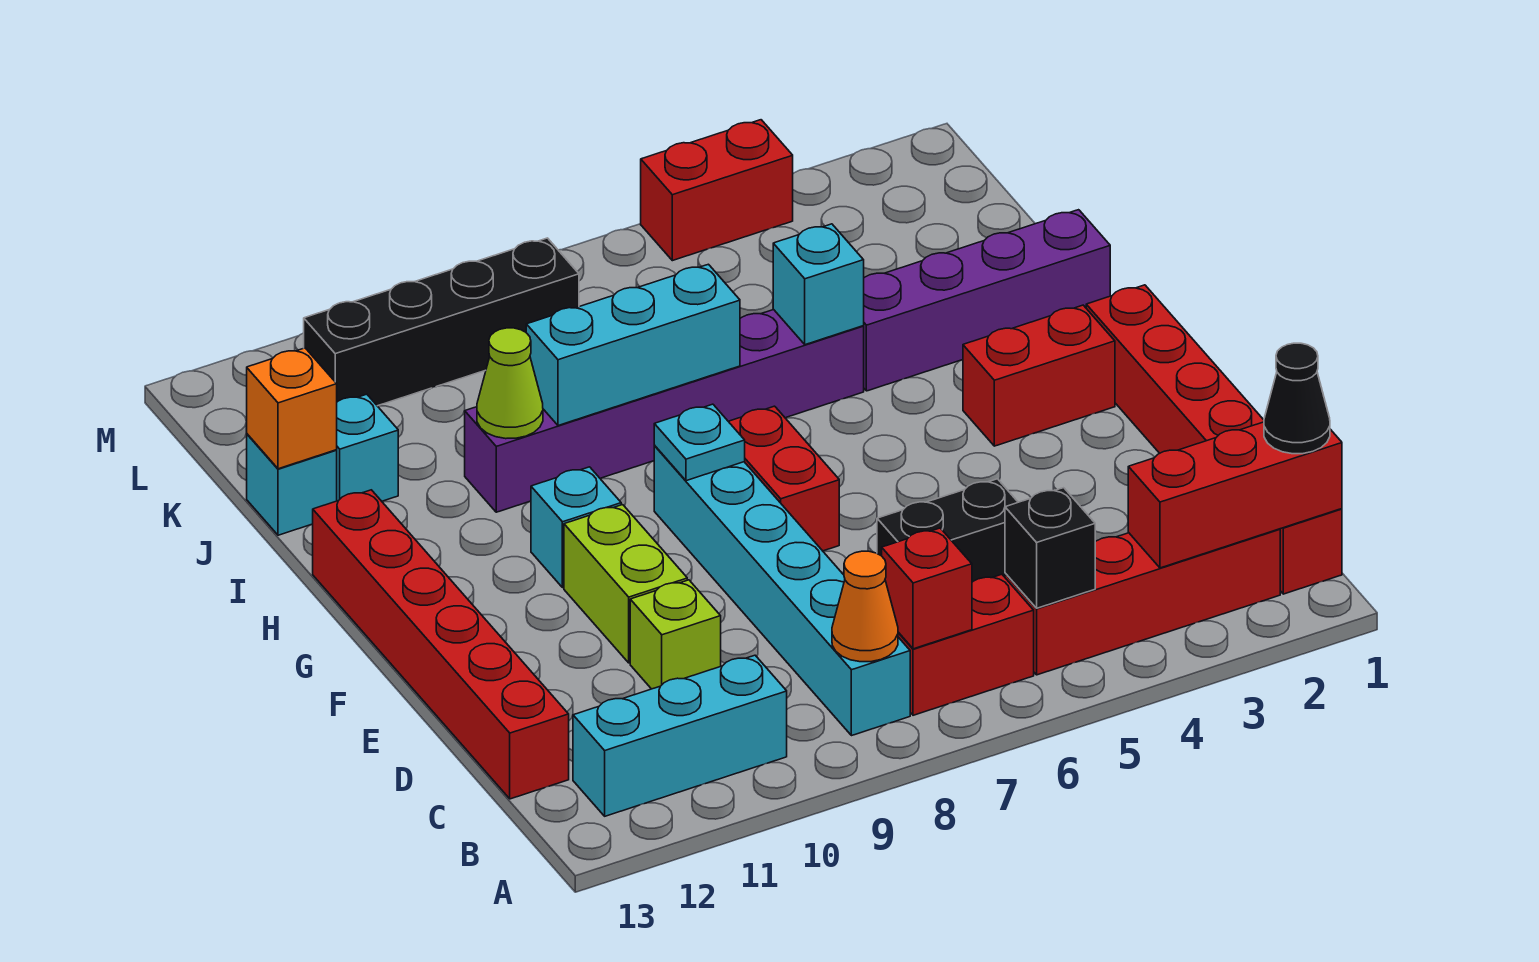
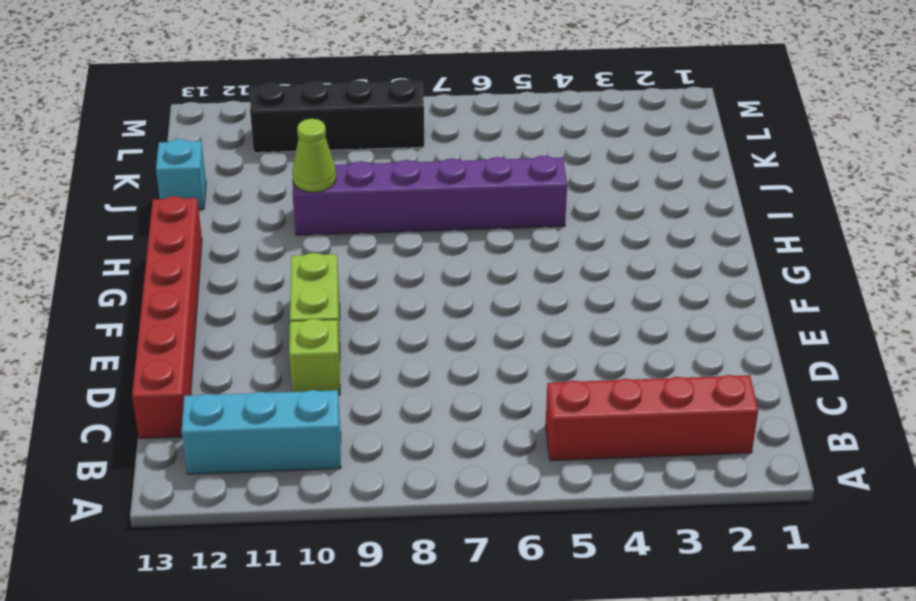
none -> red 1x6 brick [1086,285,1342,594]
none -> red 1x2 brick [898,574,1034,715]
none -> cyan 1x6 brick [654,446,910,736]

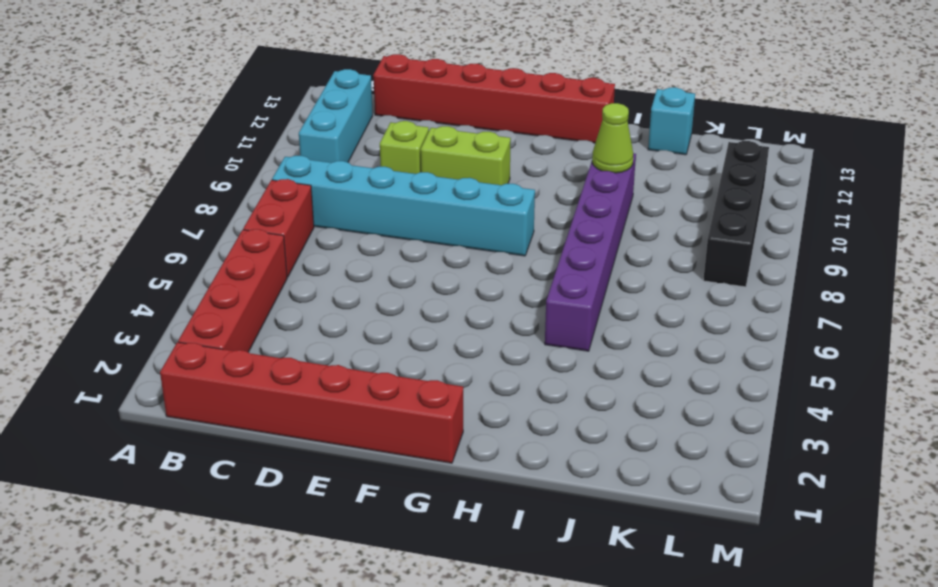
none -> black 1x2 brick [877,479,1018,582]
none -> red 1x2 brick [728,406,839,551]
none -> red 1x2 brick [963,305,1115,446]

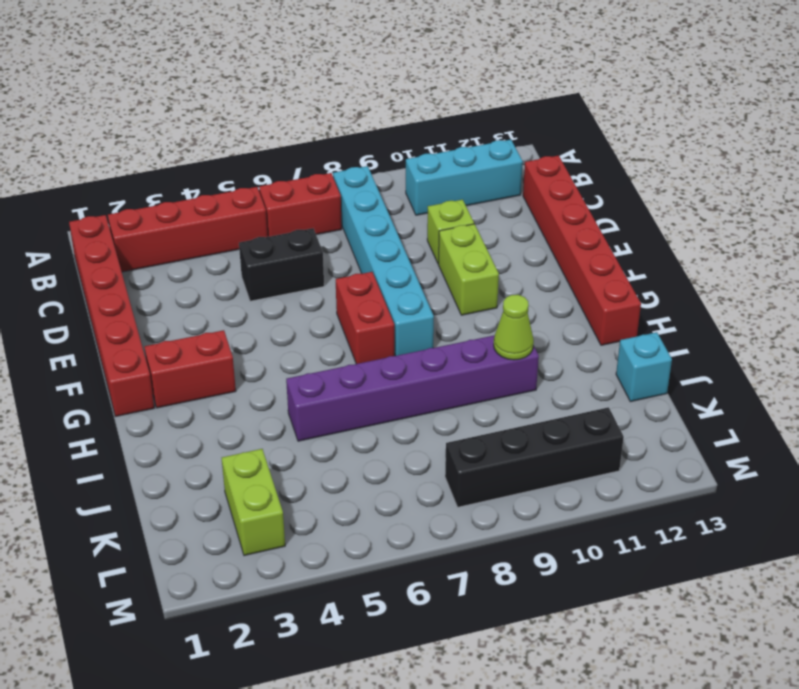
lime 1x2 brick [222,449,285,556] -> none
none -> cyan 1x1 brick [531,467,621,588]
none -> purple 1x4 brick [863,210,1110,391]
none -> cyan 1x1 brick [337,394,398,501]

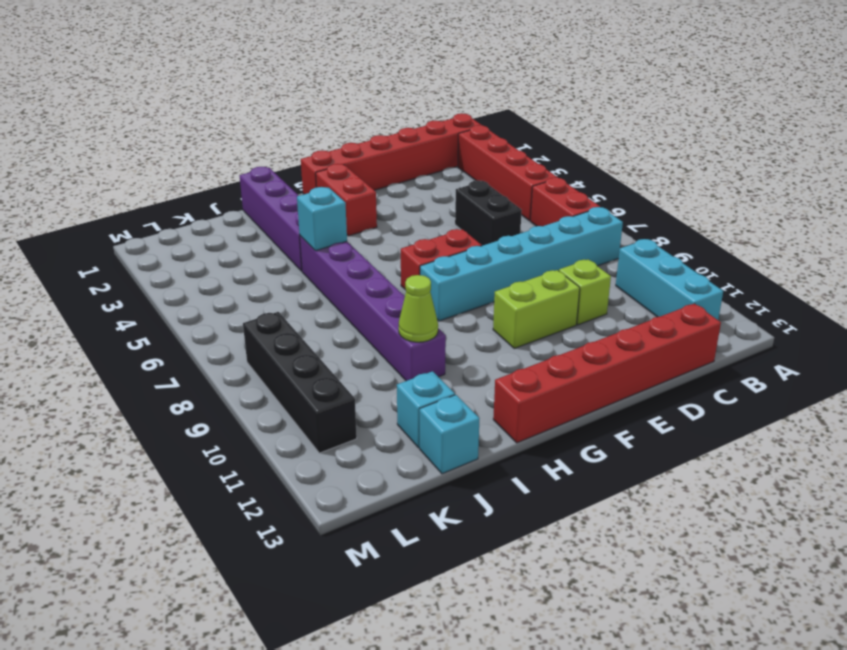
none -> cyan 1x1 brick [531,467,621,588]
none -> red 1x2 brick [641,120,793,261]
none -> red 1x3 brick [1128,422,1342,568]

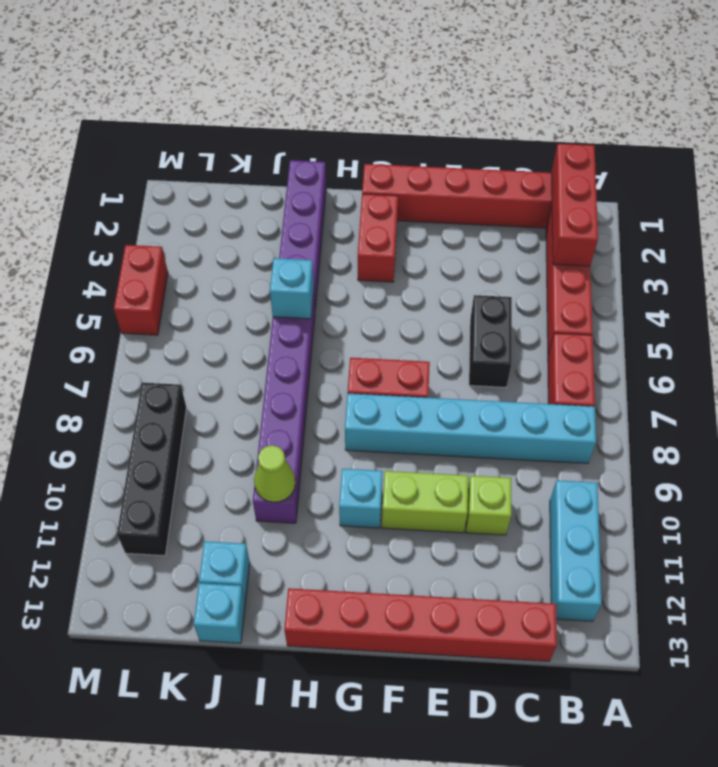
none -> black 1x1 brick [1005,488,1095,608]
none -> red 1x1 brick [882,528,972,649]
none -> orange 1x1 cone [832,551,898,662]

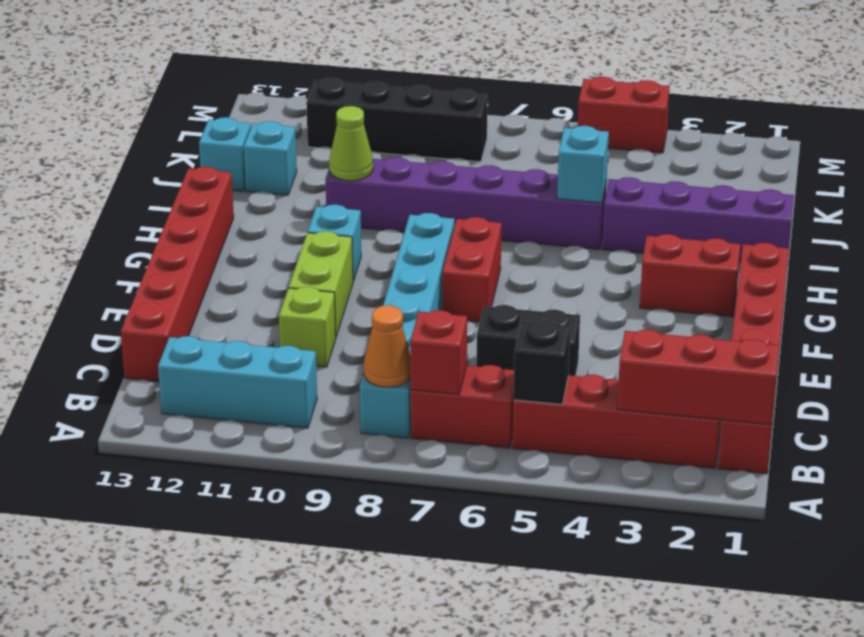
none -> cyan 1x1 plate [654,404,745,481]
none -> cyan 1x3 brick [526,264,740,426]
none -> orange 1x1 brick [247,348,337,469]

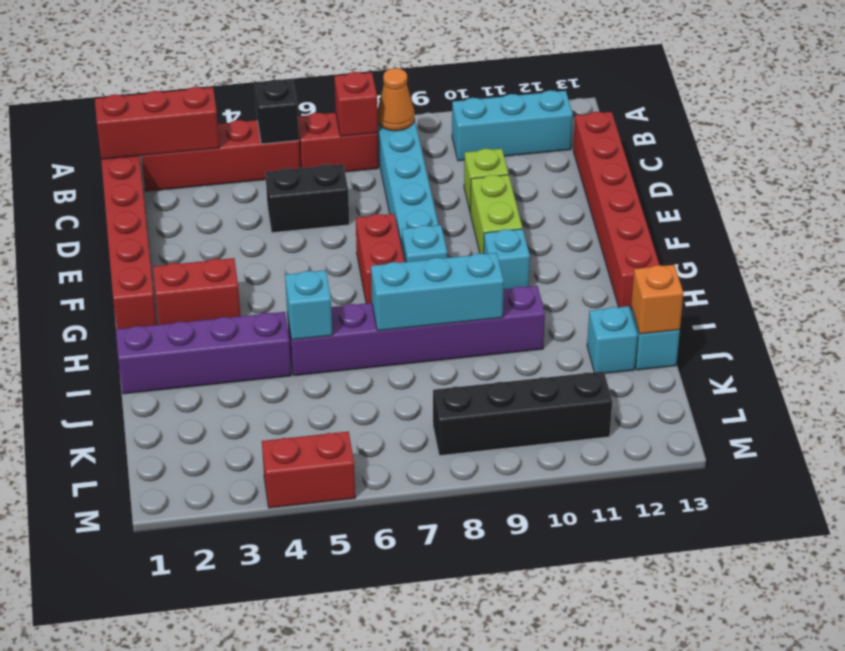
none -> lime 1x1 cone [477,328,543,439]
none -> black 1x1 cone [1264,343,1330,454]

